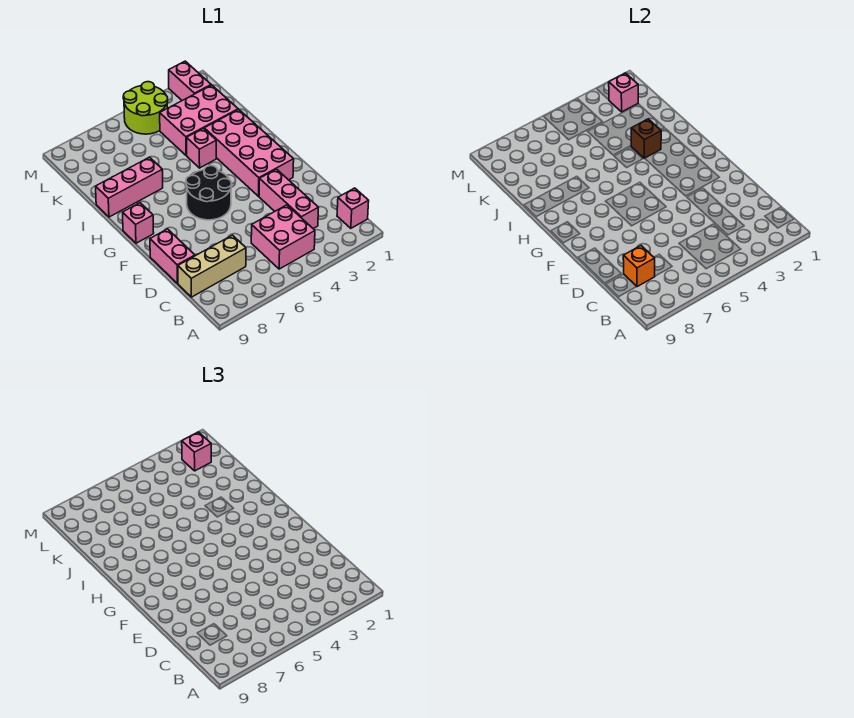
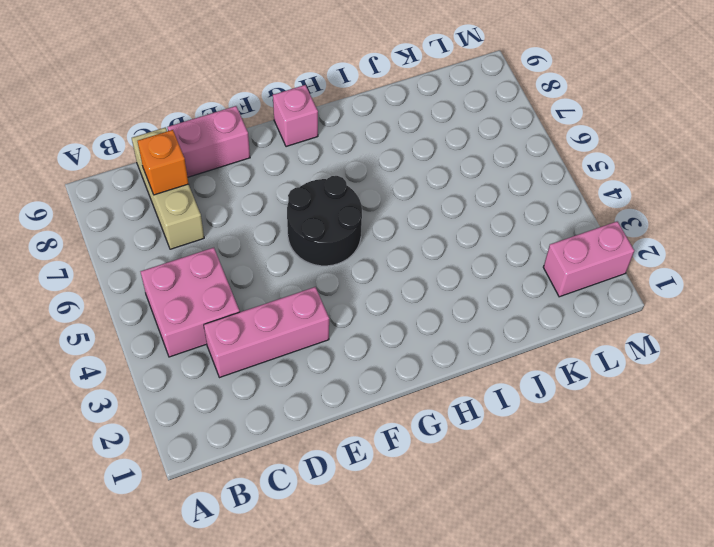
none -> pink 1x1 brick [337,188,369,228]
none -> pink 2x4 brick [204,109,294,196]
none -> pink 1x1 brick [187,128,216,168]

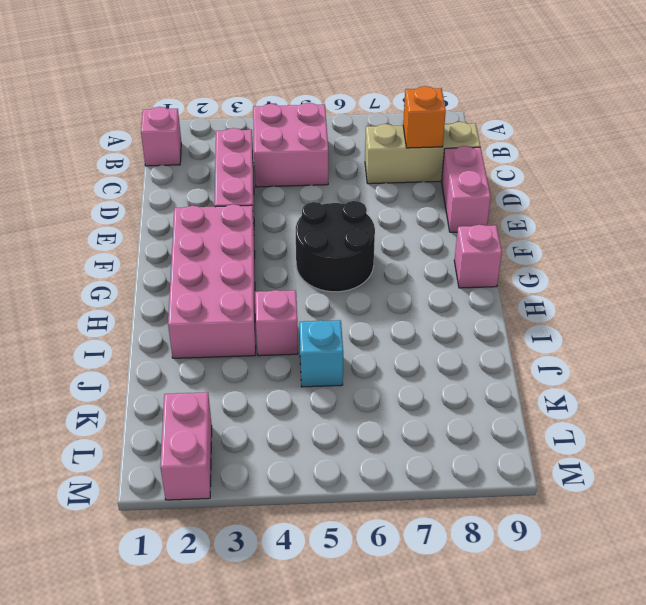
cyan 1x1 brick [299,320,343,387] -> none
none -> pink 1x3 brick [96,157,163,217]
none -> pink 2x3 brick [160,85,238,155]
none -> lime 2x2 round brick [123,82,168,134]

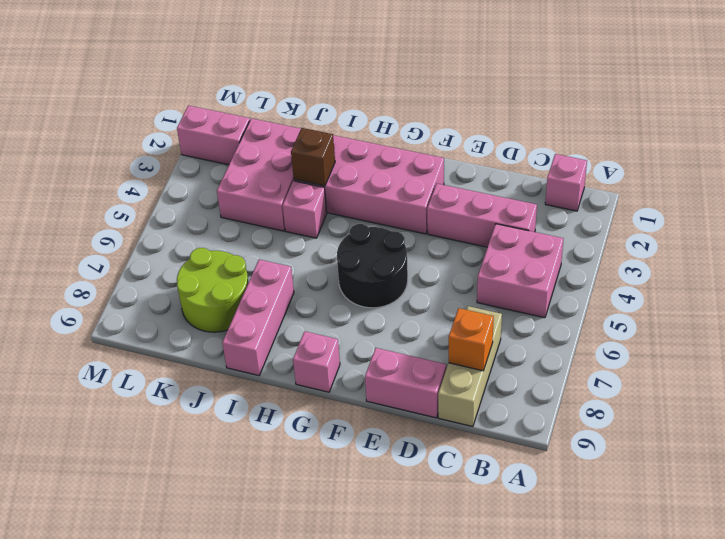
lime 2x2 round brick [177,248,249,332] -> lime 2x2 round brick moved to [123,82,168,134]
none -> pink 1x1 brick [609,73,638,112]
none -> pink 1x1 brick [182,432,211,471]

